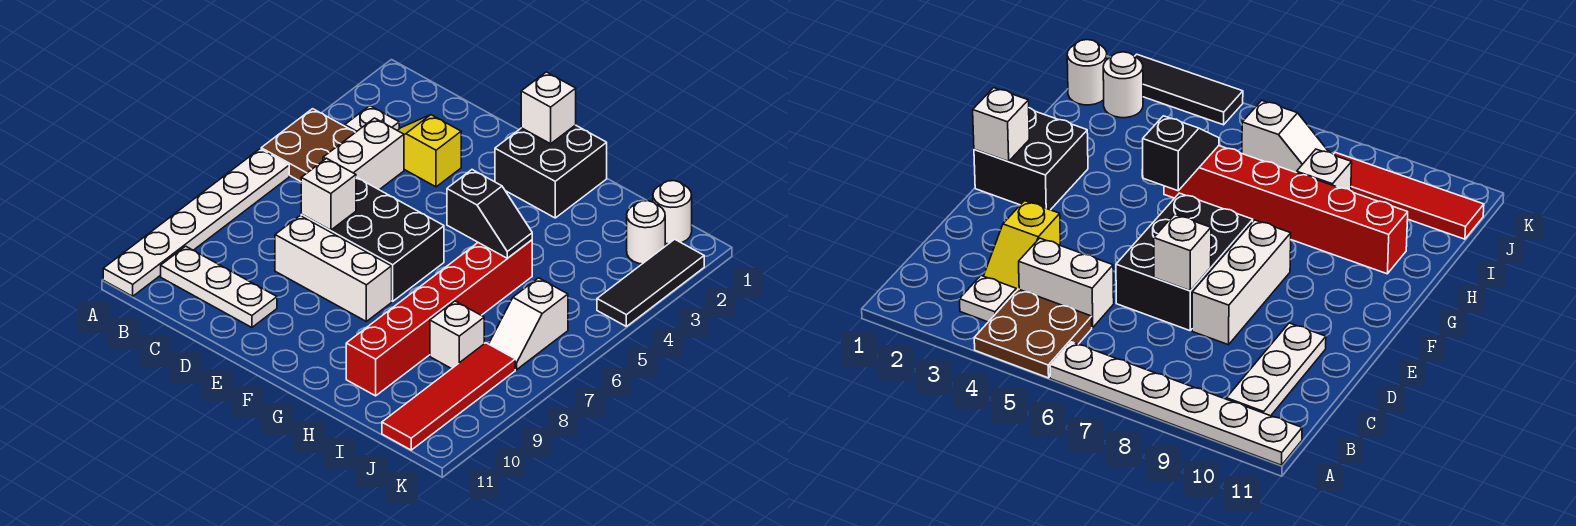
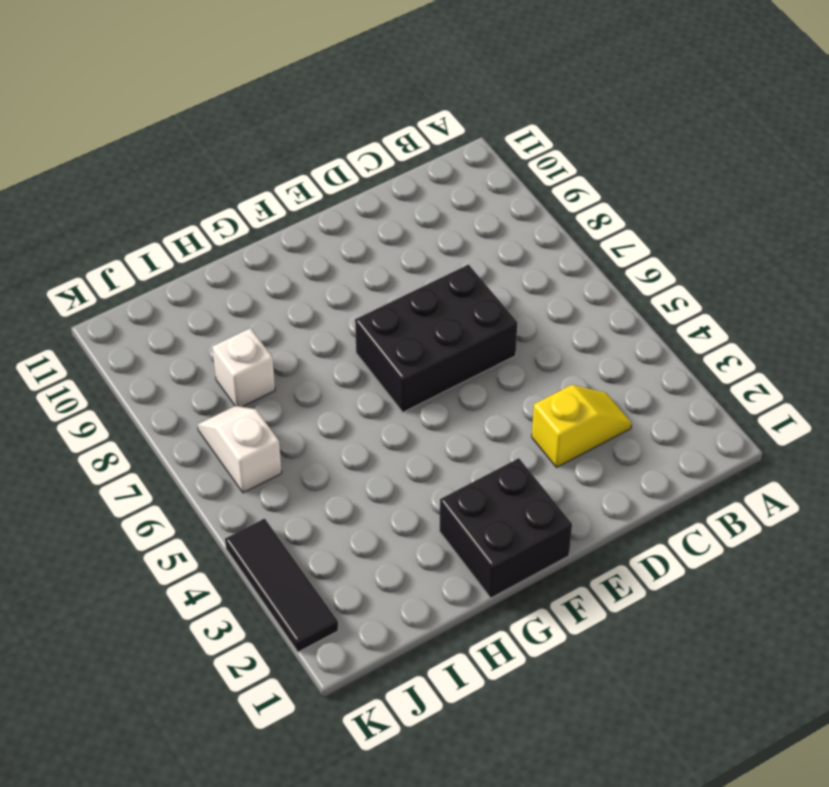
none -> brown 2x2 plate [261,109,355,181]
none -> white 1x6 plate [103,149,289,296]
none -> white 1x1 plate [345,106,399,132]

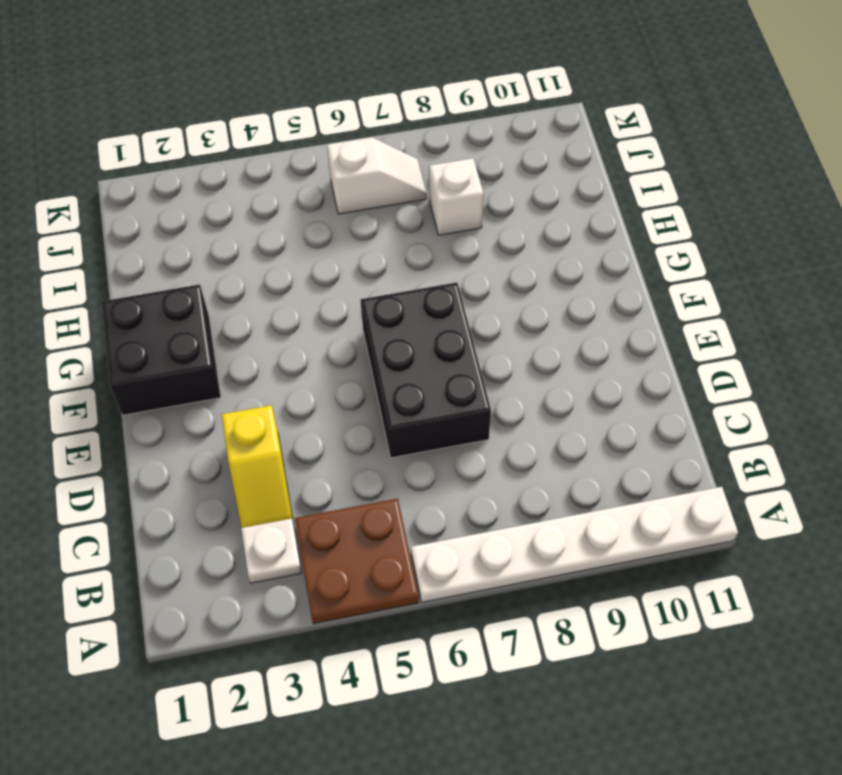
none -> white 1x3 plate [161,246,277,327]
none -> white 1x2 brick [323,118,404,190]
none -> white 1x3 brick [275,216,392,321]

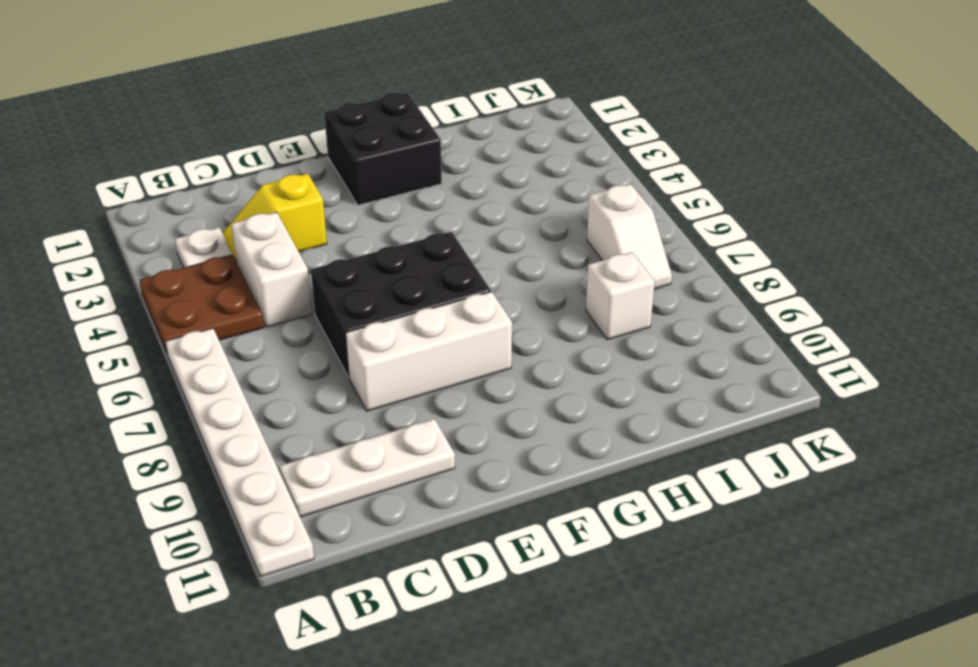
none -> red 1x6 brick [346,240,532,396]
none -> white 1x1 round brick [653,181,692,244]
none -> white 1x1 round brick [627,201,665,264]

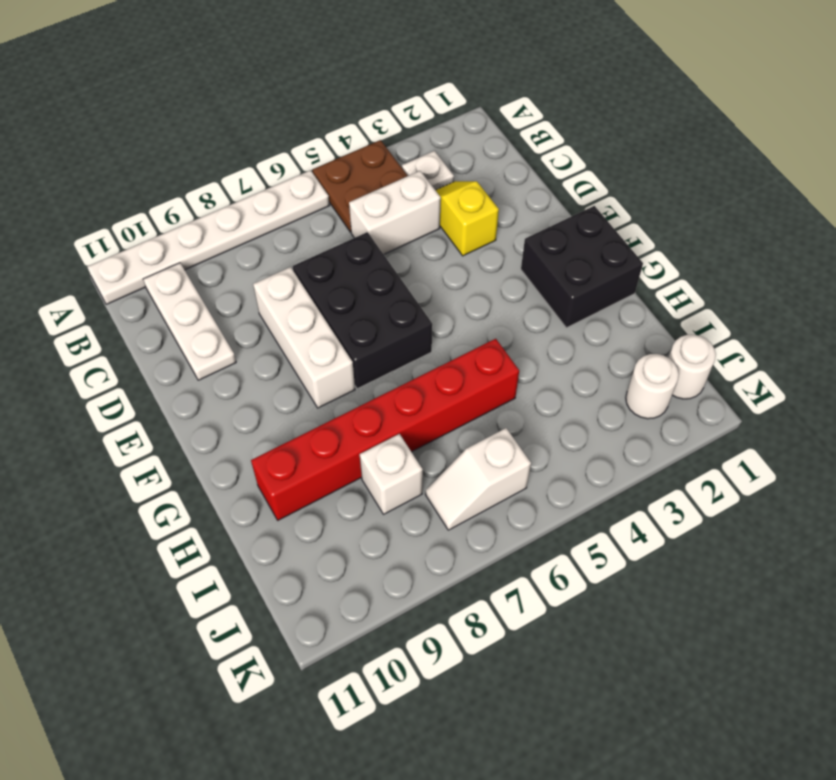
none -> red 1x4 tile [382,343,515,450]
none -> black 1x3 tile [597,239,704,326]
none -> white 1x1 brick [301,158,356,230]

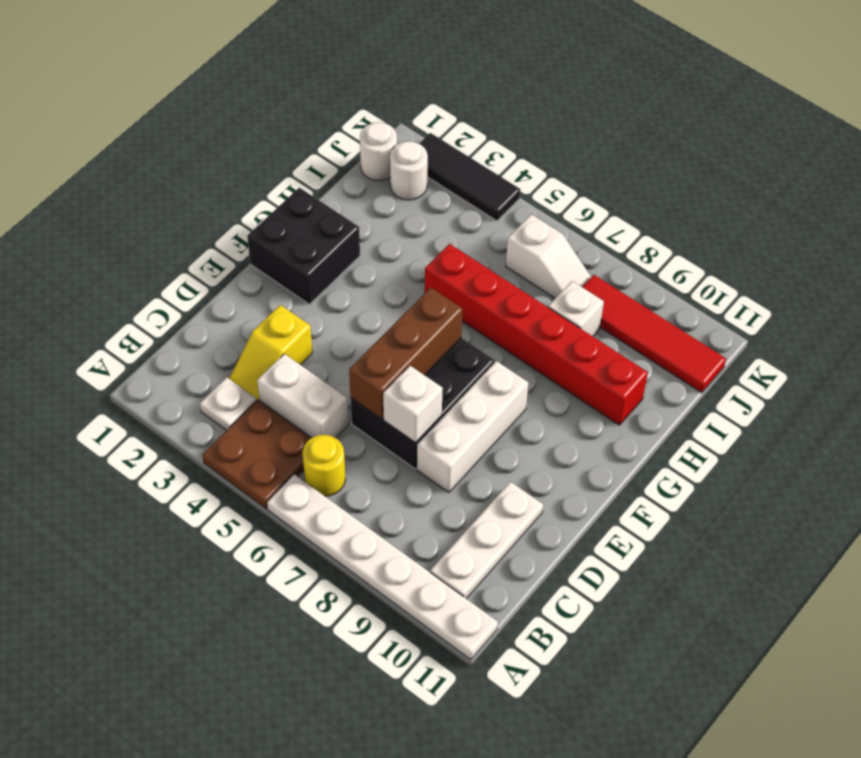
yellow 1x1 round brick [303,435,346,496] -> none
brown 1x3 brick [349,288,463,419] -> none
none -> white 1x1 brick [521,72,576,144]
none -> black 1x2 slope [447,170,532,258]

